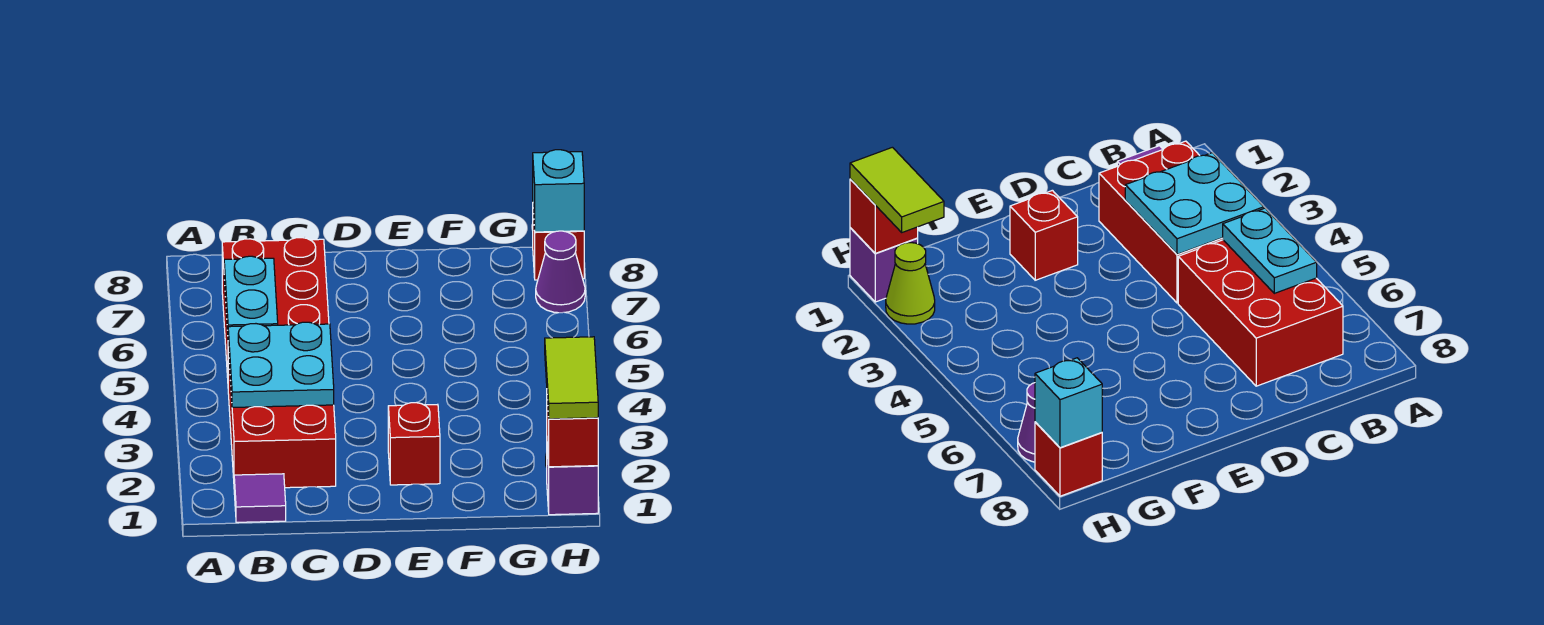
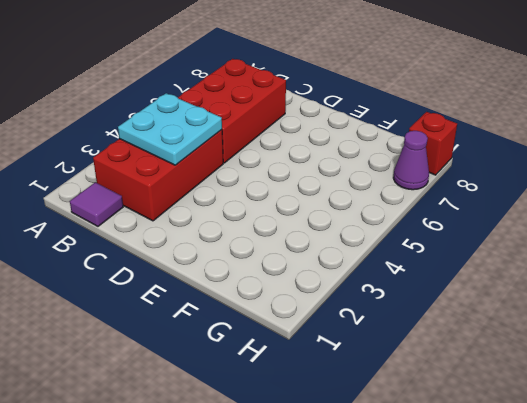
none -> red 1x1 brick [388,403,440,485]
none -> purple 1x1 brick [547,448,598,515]
none -> lime 1x1 cone [886,243,935,324]

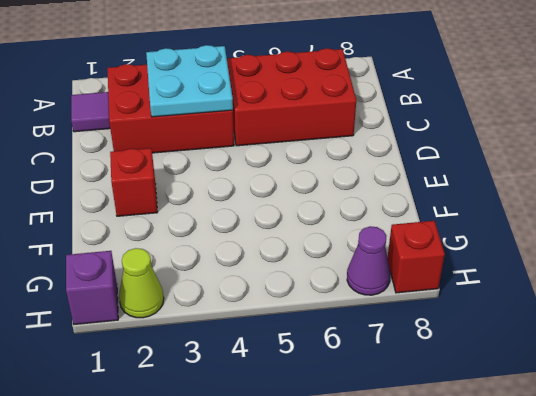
none -> cyan 1x2 plate [224,256,278,330]
none -> red 1x1 brick [547,400,598,467]
none -> cyan 1x1 brick [533,150,584,232]

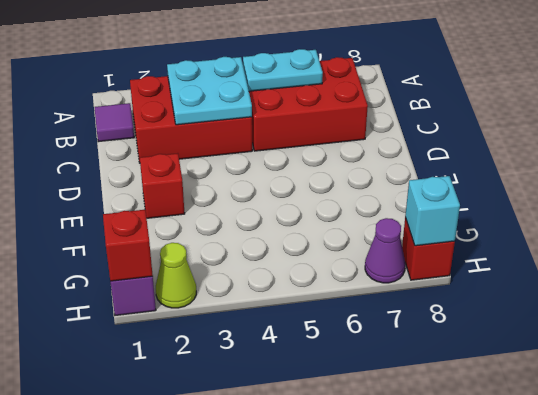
none -> lime 1x2 tile [545,337,598,419]

